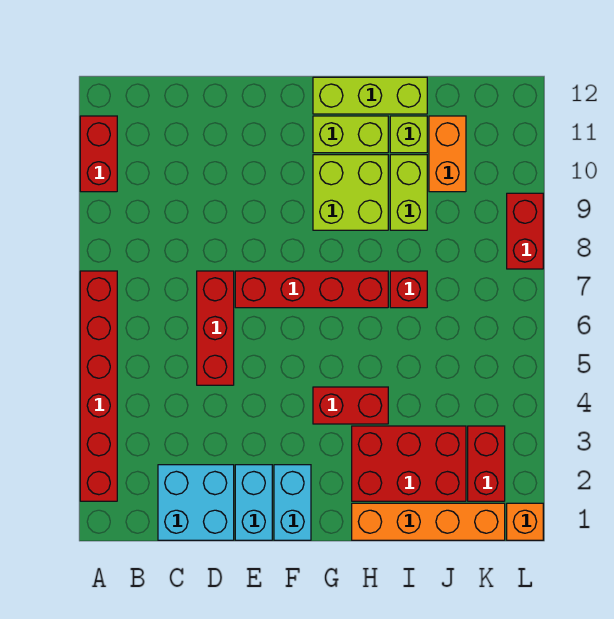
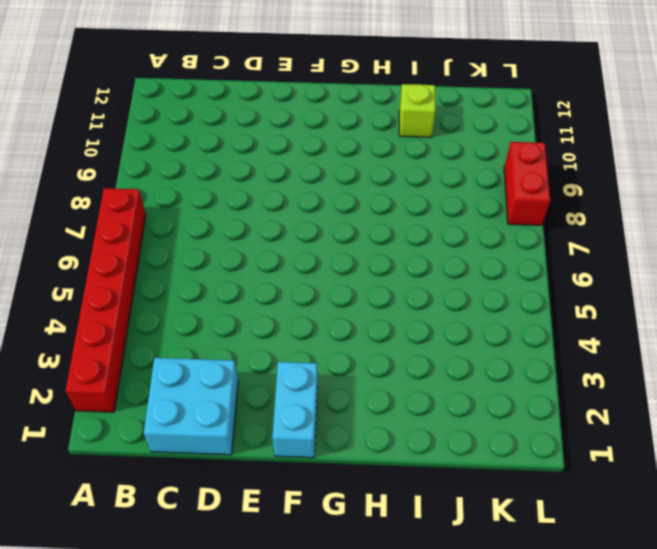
none -> red 1x2 brick [80,116,117,192]
none -> red 1x3 brick [197,271,234,385]
none -> cyan 1x2 brick [235,465,272,540]

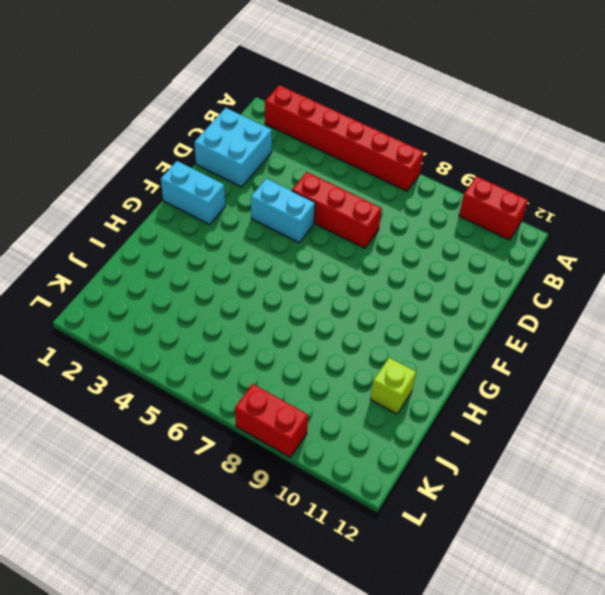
cyan 1x2 brick [251,178,315,242] -> cyan 1x2 brick moved to [235,465,272,540]
none -> red 1x4 brick [235,271,388,308]
none -> red 1x2 brick [313,387,388,424]
none -> lime 2x2 brick [313,155,388,230]

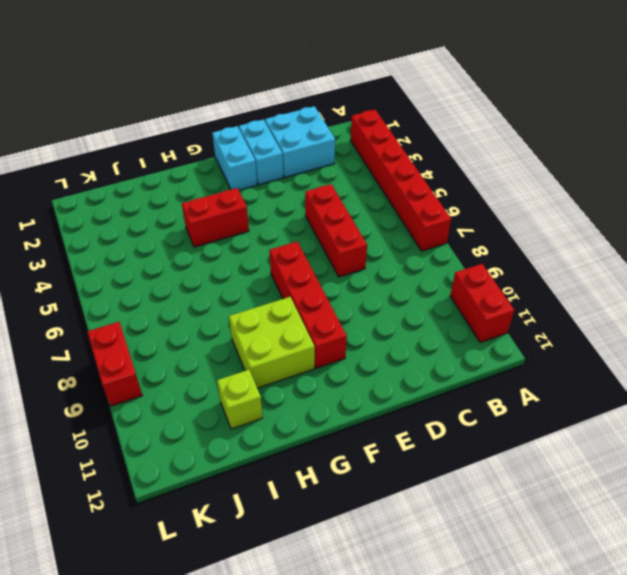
red 1x4 brick [269,242,347,368] -> red 1x4 brick turned to [235,271,388,308]
none -> lime 1x2 brick [313,116,388,153]
none -> lime 1x3 brick [313,77,427,114]
none -> orange 1x4 brick [352,503,505,540]

